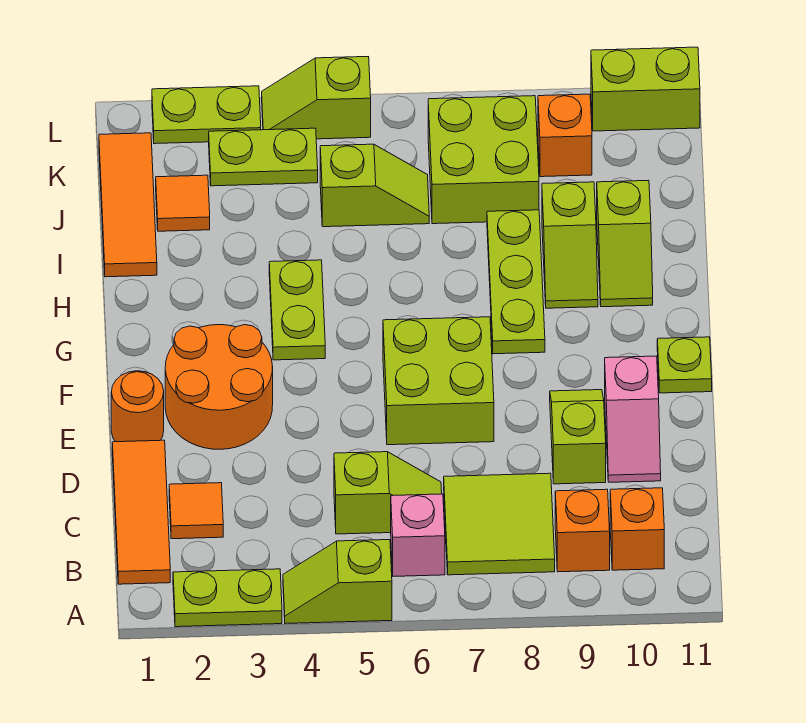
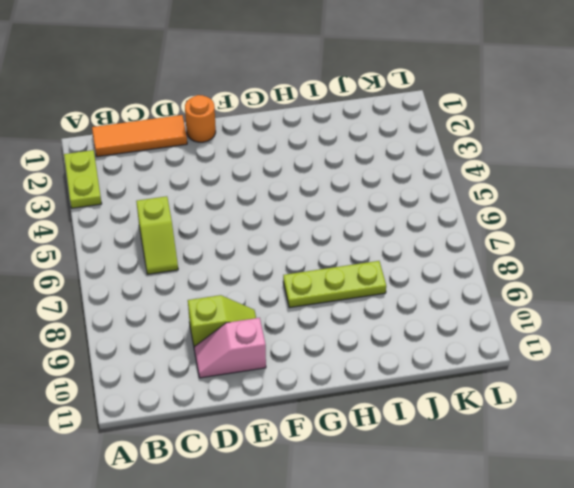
none -> lime 1x2 slope [283,540,392,624]
none -> pink 1x1 brick [391,494,445,576]
none -> lime 2x2 tile [444,473,555,575]

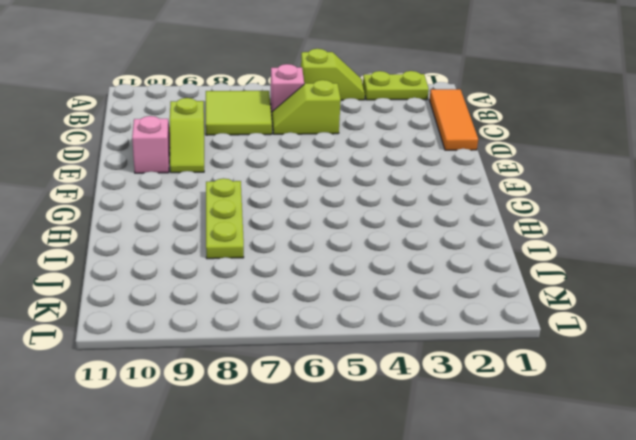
none -> orange 1x1 brick [555,489,610,572]
none -> orange 1x1 brick [610,488,664,570]
none -> orange 1x1 tile [169,483,223,539]

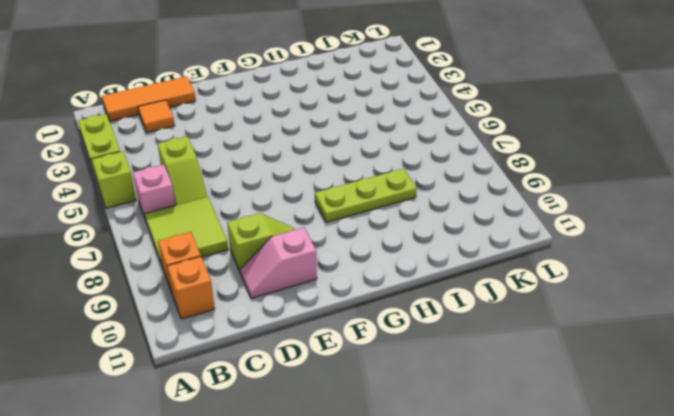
none -> orange 1x1 round brick [111,371,164,442]
none -> orange 2x2 round brick [165,325,273,449]
none -> lime 2x2 brick [383,317,494,445]

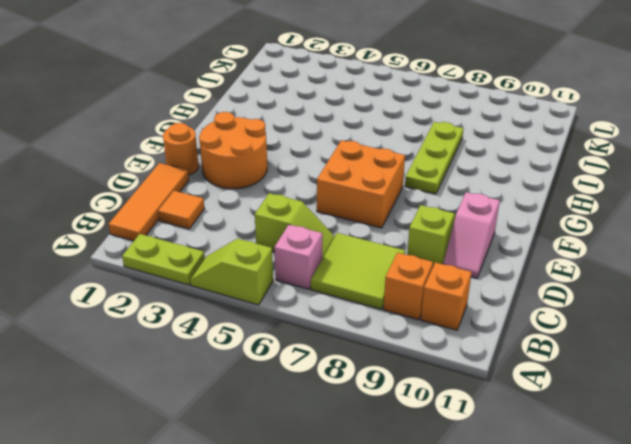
orange 2x2 brick [317,140,405,228] -> lime 2x2 brick [383,317,494,445]
none -> lime 1x1 plate [657,337,712,393]
none -> lime 1x2 plate [269,260,325,360]
none -> lime 1x2 slope [542,182,598,308]

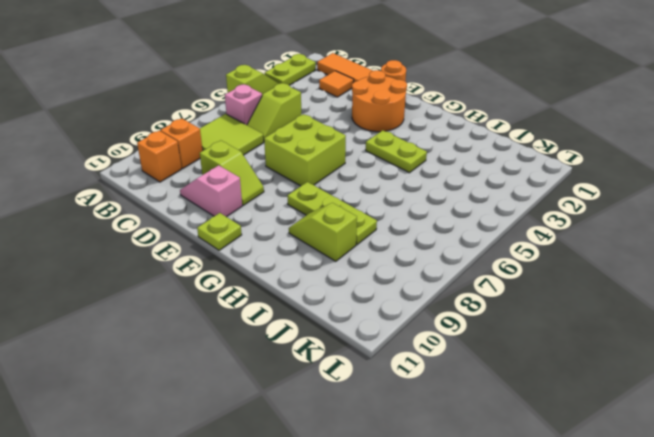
none -> lime 1x2 slope [597,180,653,307]
none -> orange 1x3 tile [99,133,157,277]
none -> orange 1x1 tile [156,175,210,231]

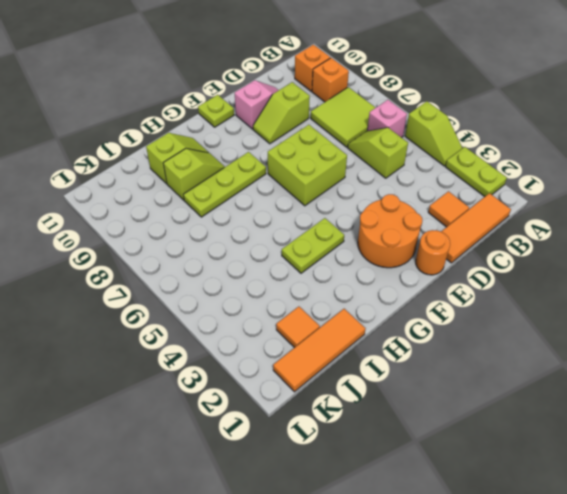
none -> lime 1x2 slope [320,144,429,227]
none -> lime 2x2 brick [428,96,539,224]
none -> lime 1x2 plate [209,128,318,186]

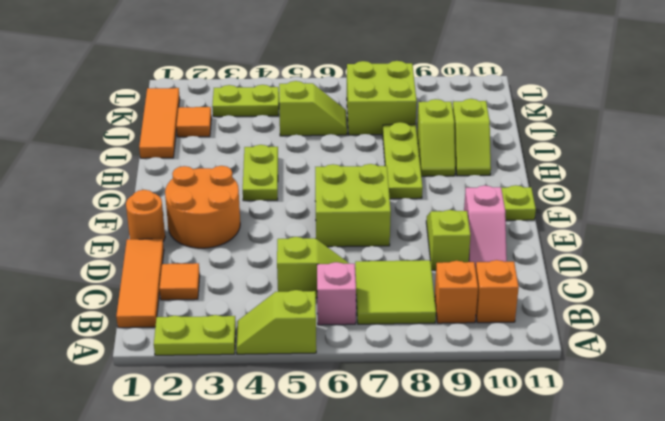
none -> orange 1x1 brick [538,94,592,177]
none -> lime 1x2 plate [152,86,261,144]
none -> lime 1x2 slope [262,57,371,139]

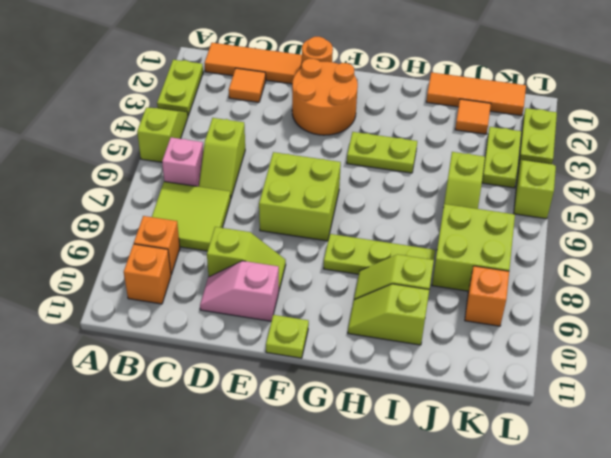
none -> lime 1x2 brick [591,47,700,131]

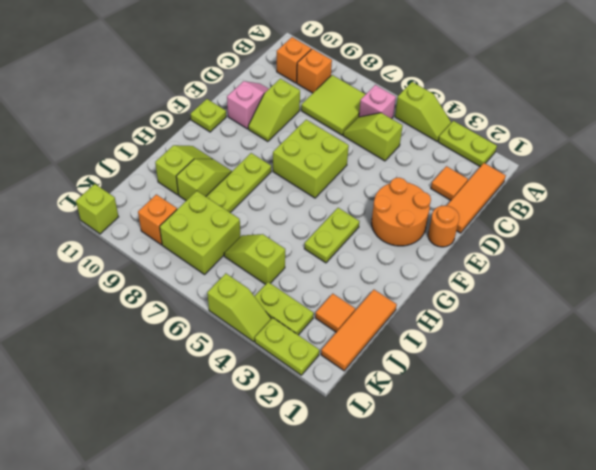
lime 1x1 brick [76,184,119,234] -> lime 1x2 brick [591,47,700,131]

